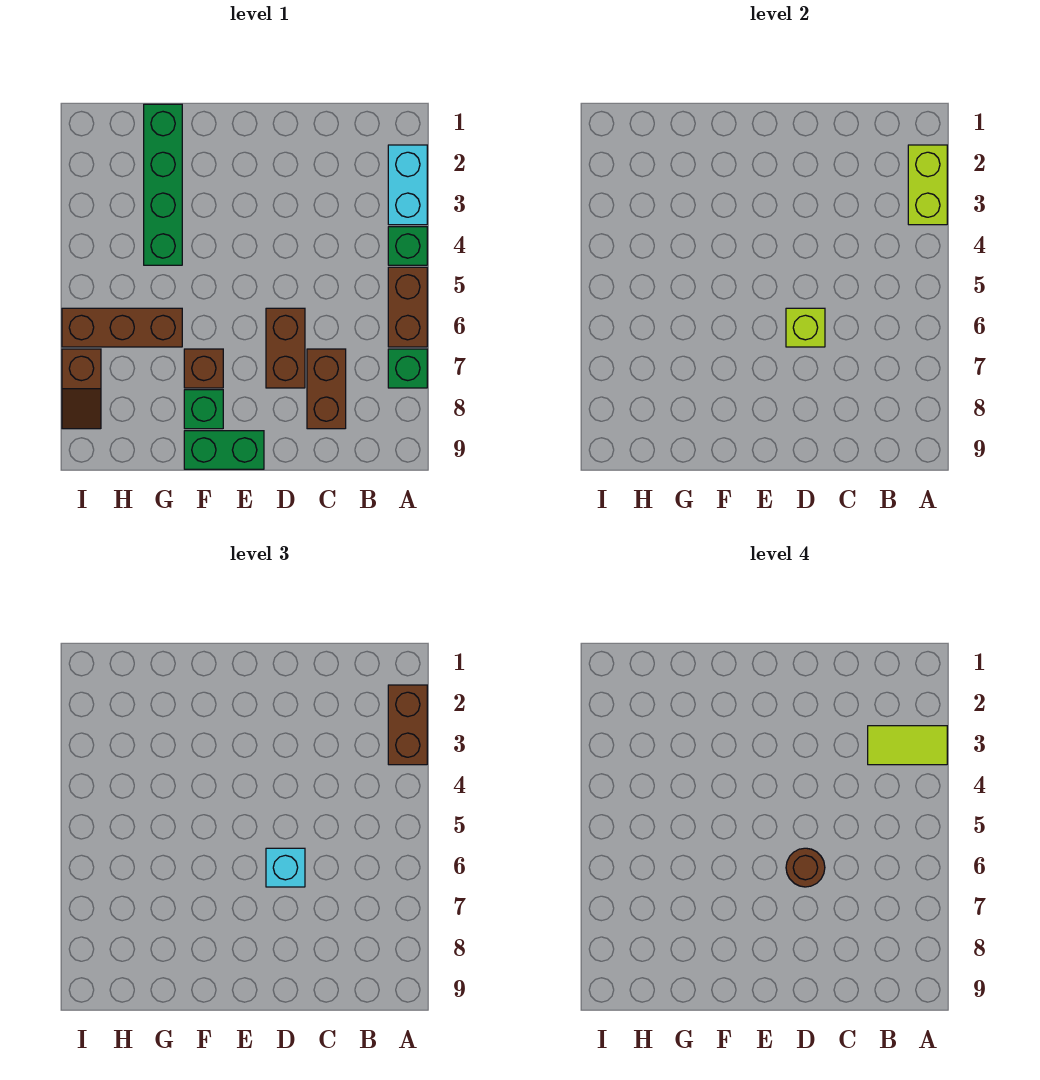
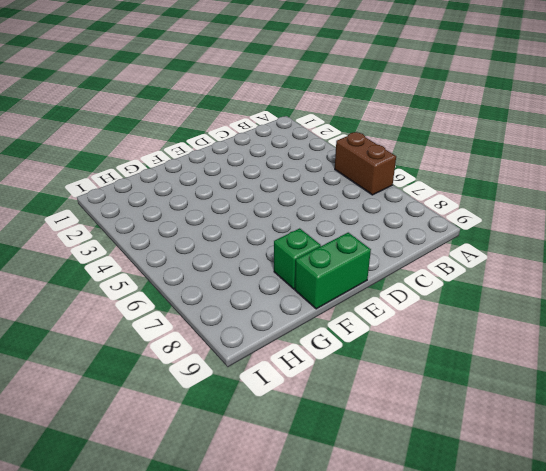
none -> cyan 1x2 brick [388,145,427,225]
none -> green 1x1 brick [388,227,427,265]
none -> green 1x1 brick [388,349,427,388]

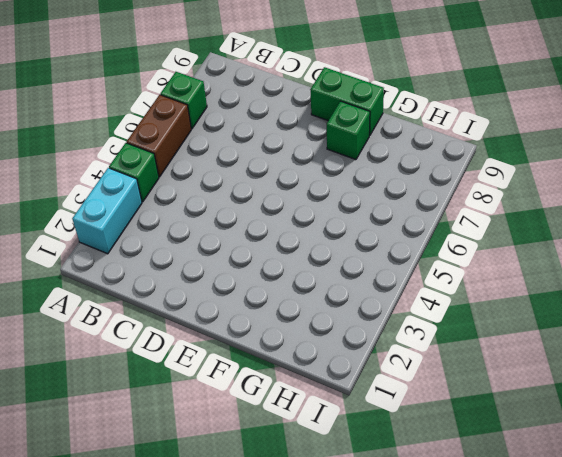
none -> brown 1x2 brick [307,349,346,429]
none -> brown 1x2 brick [266,308,305,388]
none -> brown 1x1 brick [184,349,223,388]

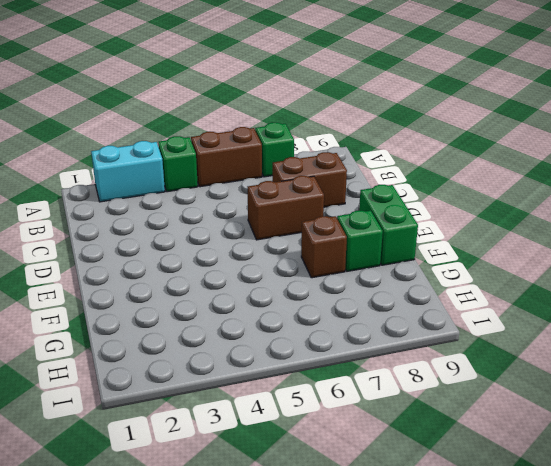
none -> green 1x4 brick [144,104,182,265]
none -> brown 1x3 brick [62,308,182,347]
none -> brown 1x2 slope [62,349,101,429]

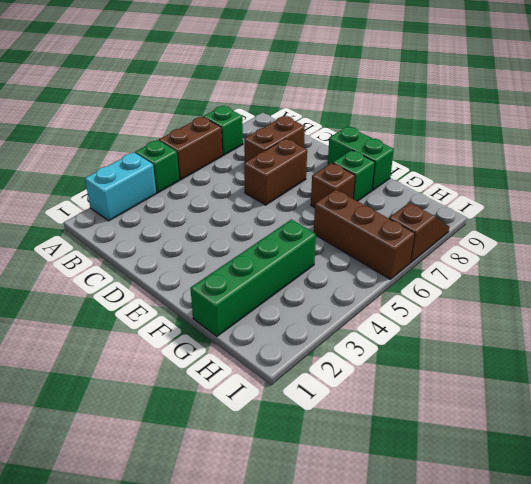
none -> lime 1x2 brick [908,145,947,225]
none -> lime 1x1 brick [786,308,825,347]
none -> brown 1x2 brick [388,685,427,765]

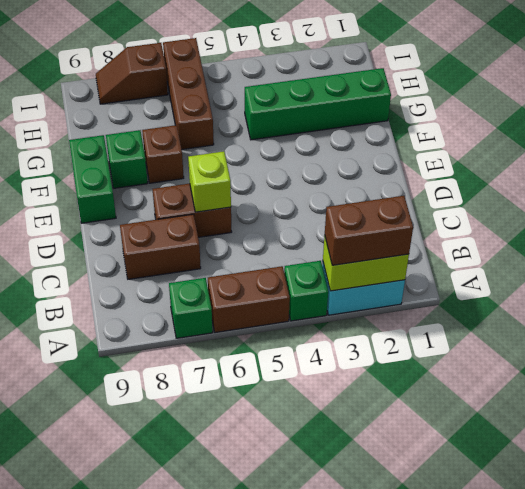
none -> cyan 1x1 brick [266,848,305,887]
none -> lime 1x2 tile [868,726,947,765]
none -> brown 1x1 round brick [786,848,825,887]

